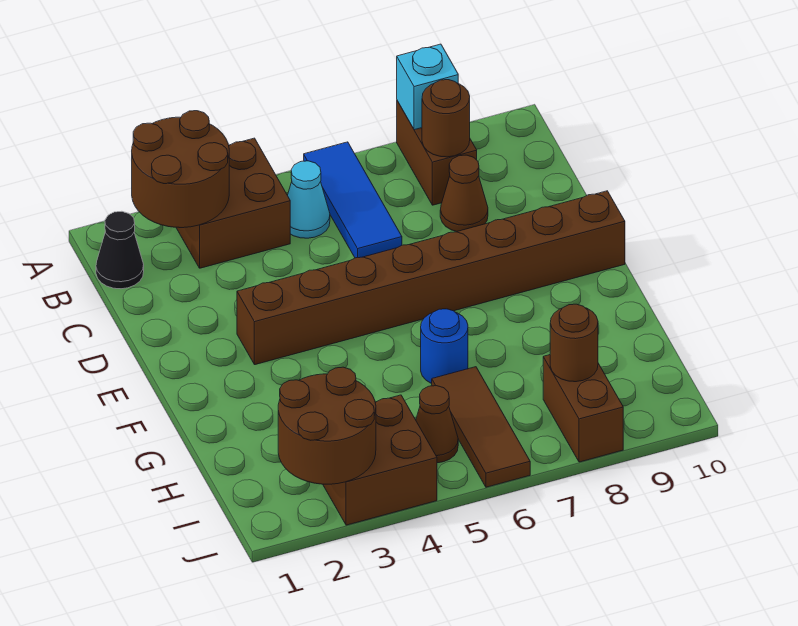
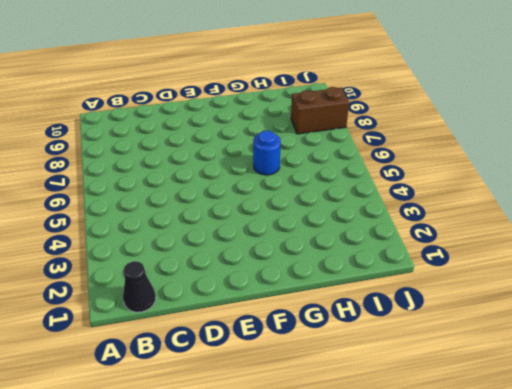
none -> brown 2x2 brick [176,138,290,268]
none -> blue 1x3 tile [304,142,402,258]
none -> brown 1x2 brick [397,101,477,205]

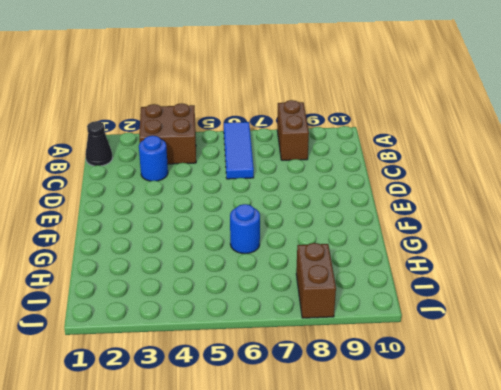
blue 1x1 round brick [139,136,168,181] -> none
none -> cyan 1x1 cone [288,161,330,238]
none -> brown 1x1 cone [440,155,488,232]
none -> brown 1x8 brick [237,191,625,365]

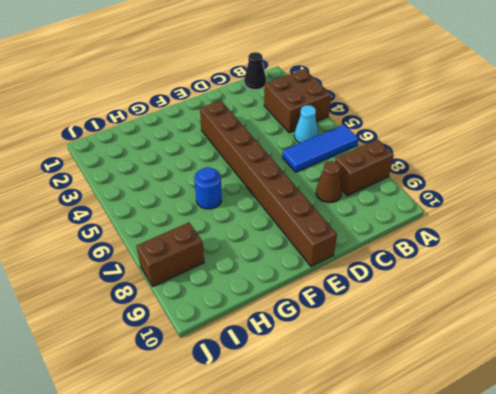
none -> brown 1x3 tile [432,367,530,487]
none -> brown 2x2 brick [323,395,437,525]
none -> brown 1x1 cone [416,386,458,463]

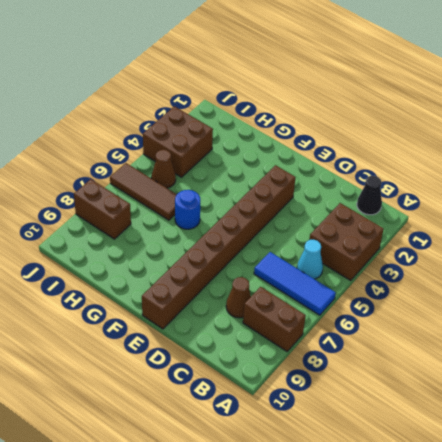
none -> brown 2x2 round brick [132,111,229,228]
none -> cyan 1x1 brick [397,44,458,130]
none -> brown 1x1 round brick [422,80,470,157]

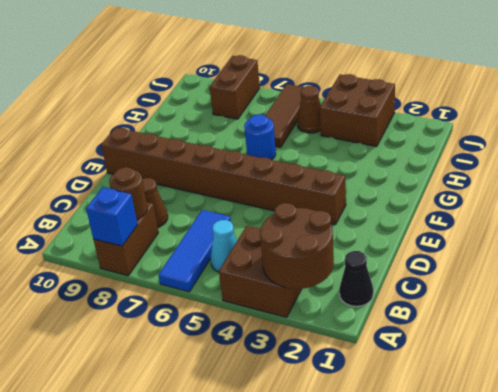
blue 1x1 brick [86,187,138,246] -> cyan 1x1 brick [397,44,458,130]
none -> brown 2x2 round brick [278,367,376,484]
none -> brown 1x1 round brick [550,304,598,382]

